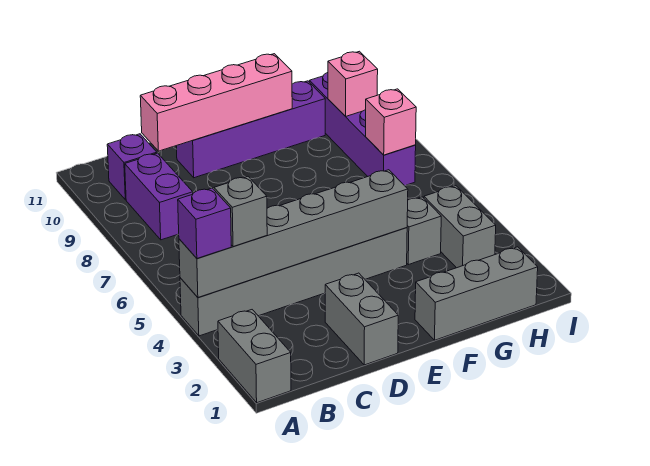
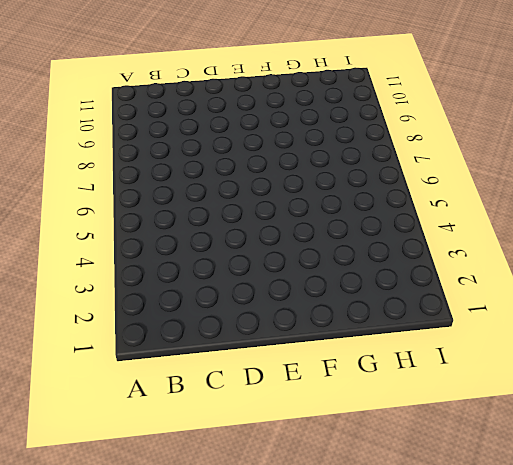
none -> grey 1x2 brick [218,310,291,403]
none -> grey 1x6 brick [180,228,407,336]
none -> purple 1x2 brick [125,153,193,240]

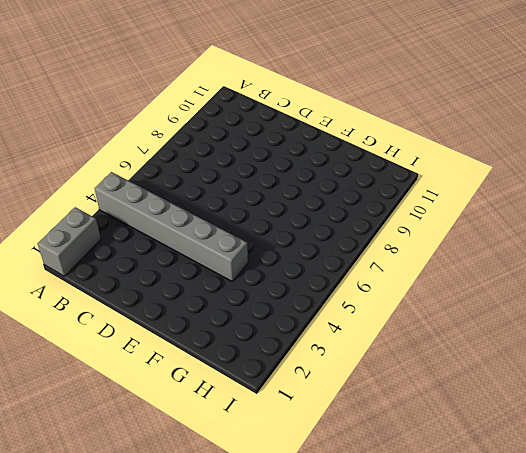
none -> purple 1x2 brick [125,153,193,240]
none -> purple 1x1 brick [107,134,157,200]
none -> grey 1x2 brick [325,273,398,365]

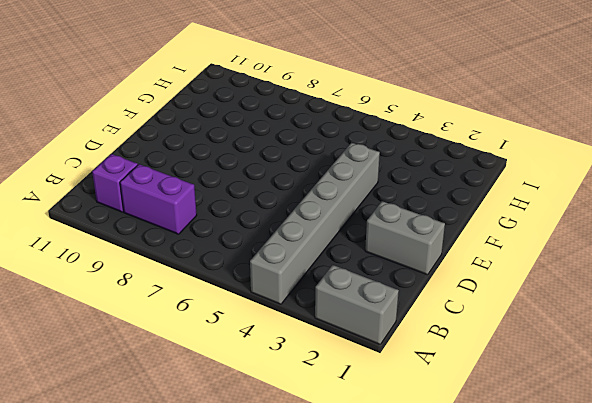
none -> purple 1x4 brick [177,81,325,178]
none -> grey 1x3 brick [415,247,538,340]
none -> grey 1x1 brick [407,197,441,265]

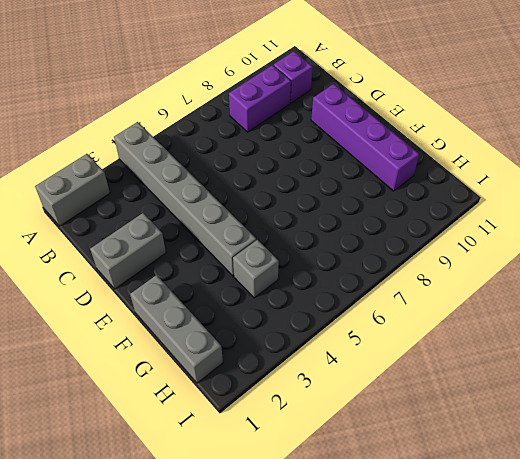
none -> grey 1x2 brick [424,186,496,268]
none -> purple 1x4 brick [310,73,416,186]
none -> grey 1x6 brick [179,170,408,297]

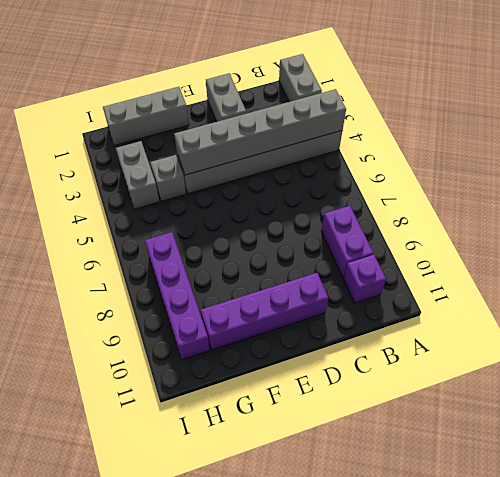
none -> pink 1x4 brick [140,54,292,151]
none -> pink 1x1 brick [366,89,416,155]
none -> pink 1x1 brick [328,51,378,116]

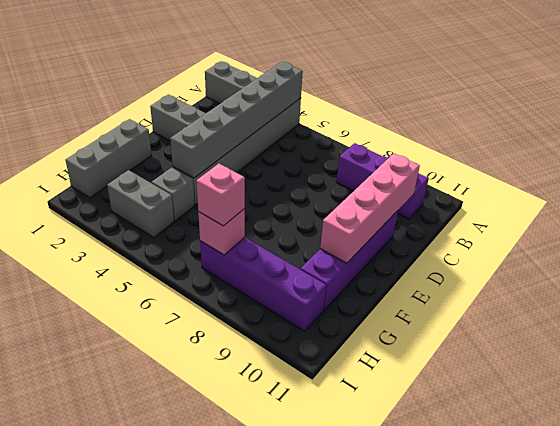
pink 1x1 brick [197,164,245,226] -> pink 1x1 brick moved to [328,51,378,116]
none -> purple 1x1 brick [178,188,231,258]
none -> grey 1x1 brick [214,177,267,247]

